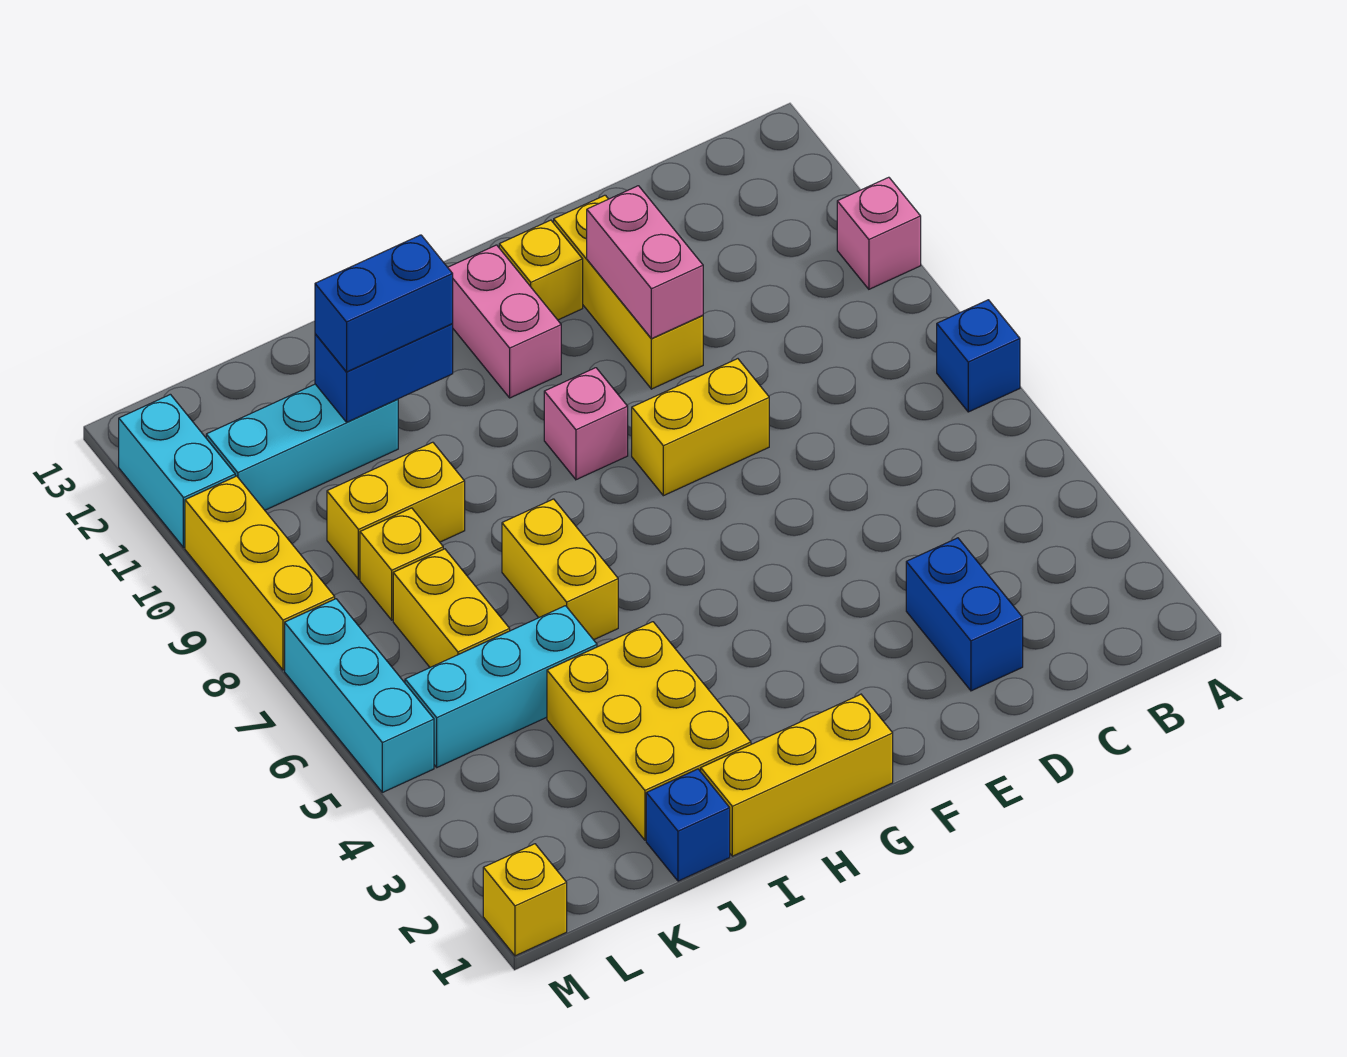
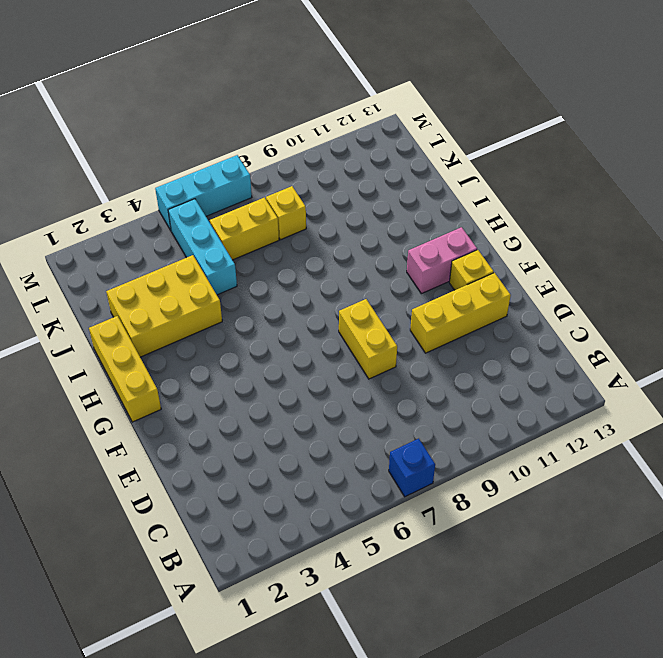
none -> pink 1x1 brick [837,177,921,289]
none -> blue 1x2 brick [906,538,1023,691]
none -> pink 1x1 brick [544,368,628,480]

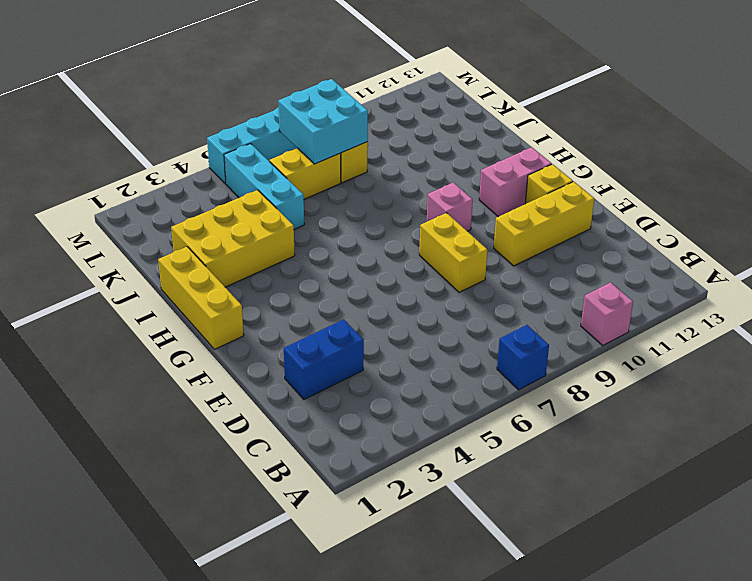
cyan 2x2 brick [278,79,368,164] -> none
none -> yellow 1x2 brick [502,499,618,640]
none -> blue 1x1 brick [646,769,730,881]
none -> yellow 1x2 brick [327,442,465,579]

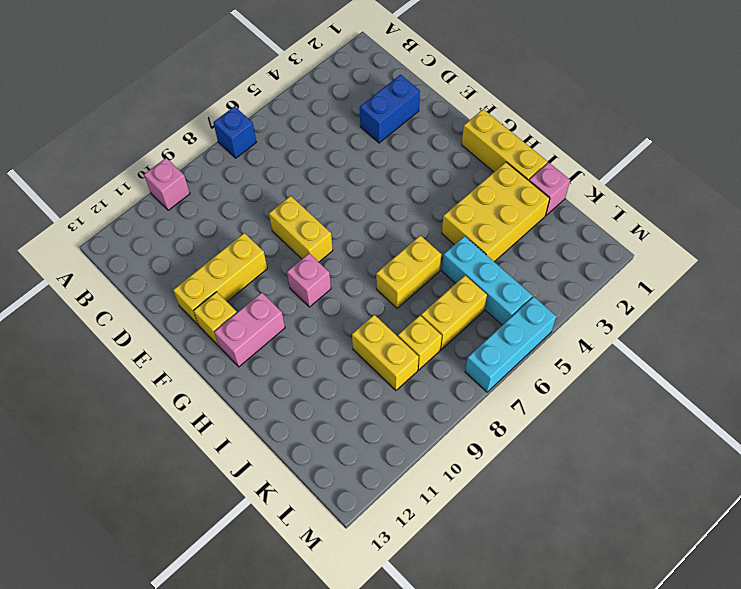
pink 1x1 brick [529,163,570,215] -> blue 1x1 brick [646,769,730,881]
none -> cyan 1x3 brick [206,384,398,510]
none -> yellow 1x1 brick [483,844,567,956]
none -> yellow 1x3 brick [185,476,335,670]

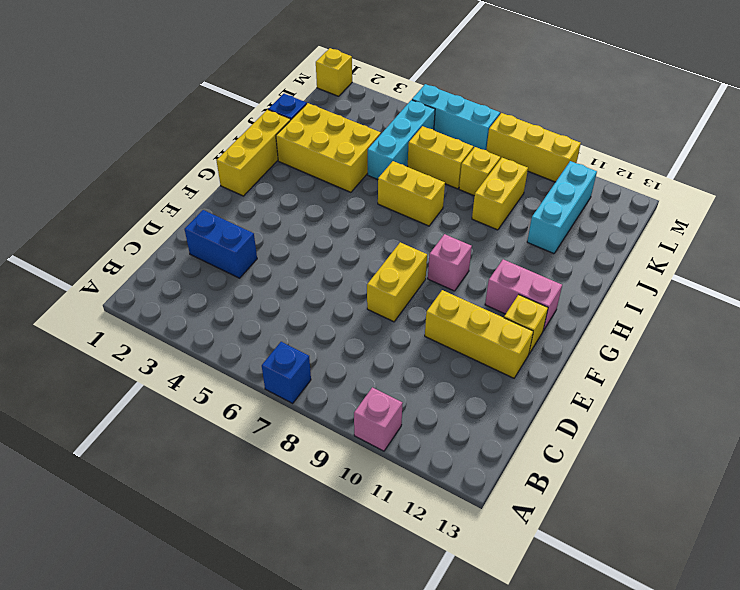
none -> cyan 1x2 brick [119,394,235,548]
none -> pink 1x2 brick [587,186,703,339]
none -> blue 1x2 brick [315,324,453,422]

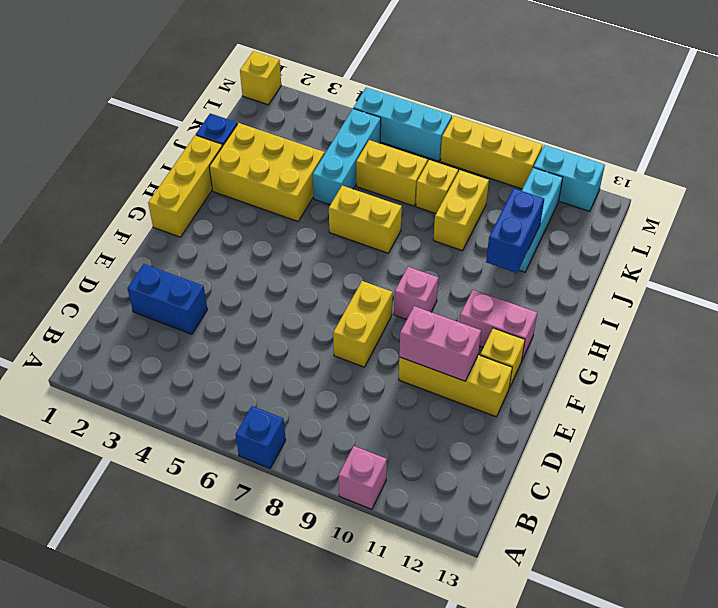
none -> blue 1x2 brick [315,235,453,372]

